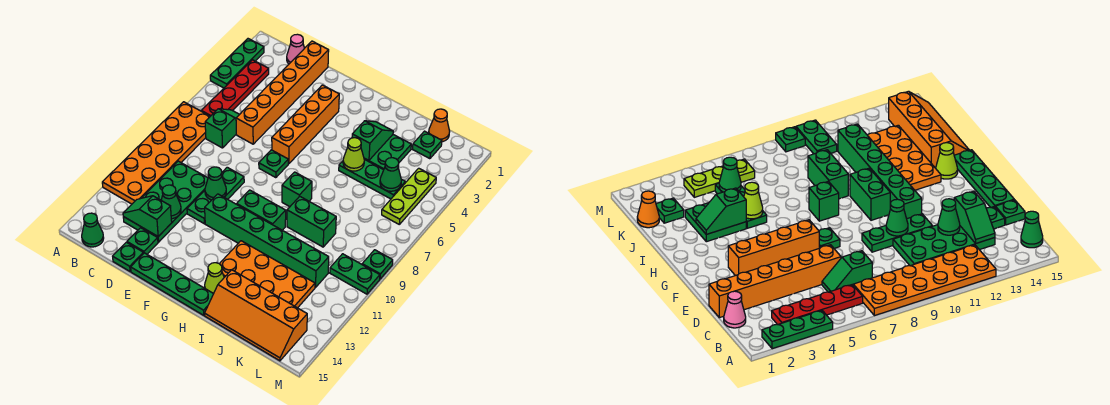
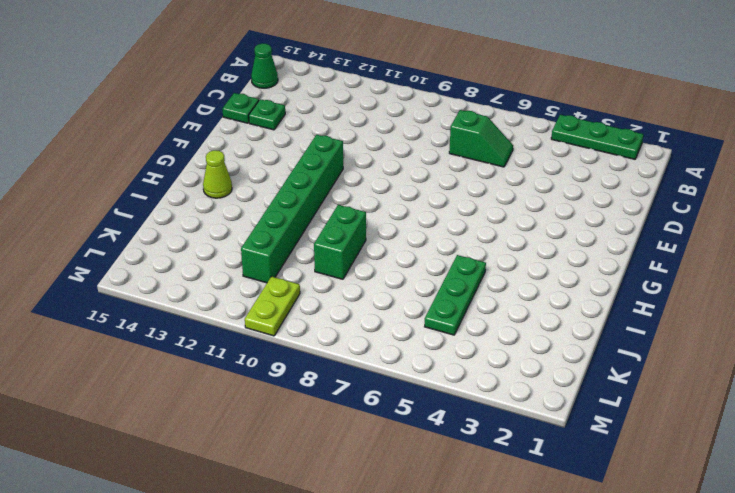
lime 1x2 plate [245,277,300,336] -> green 1x2 plate [330,254,380,294]
none -> orange 2x6 plate [102,102,210,204]
none -> red 1x4 plate [202,60,269,116]
none -> pink 1x1 cone [287,34,304,64]
none -> green 2x4 plate [123,161,208,242]

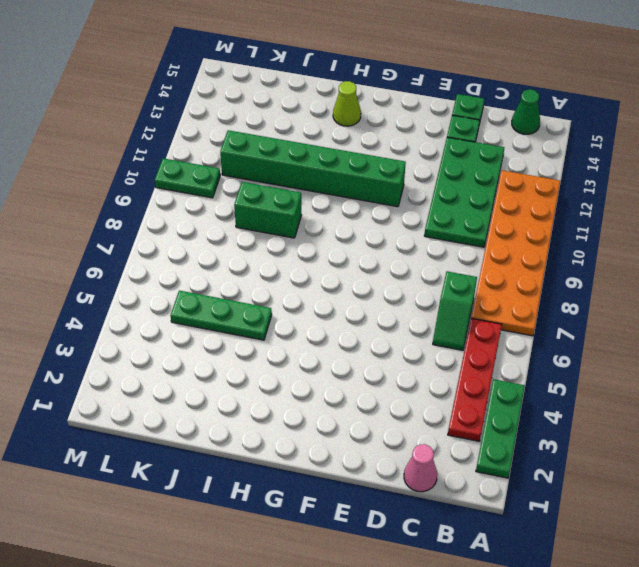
none -> orange 1x6 brick [236,41,329,144]
none -> green 1x3 plate [187,167,244,224]
none -> green 1x4 plate [131,253,213,315]
none -> orange 1x4 brick [272,85,339,164]

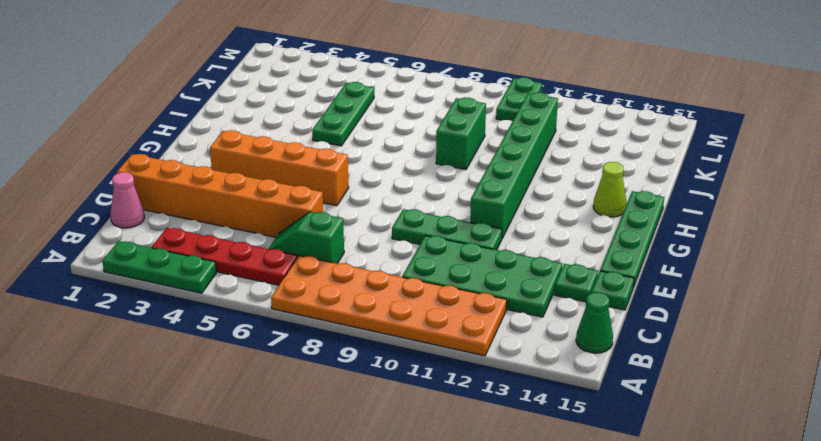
none -> green 1x1 plate [259,150,288,178]
none -> green 1x2 brick [237,190,286,230]
none -> green 1x1 brick [282,172,312,207]
none -> orange 2x4 plate [220,241,315,308]

